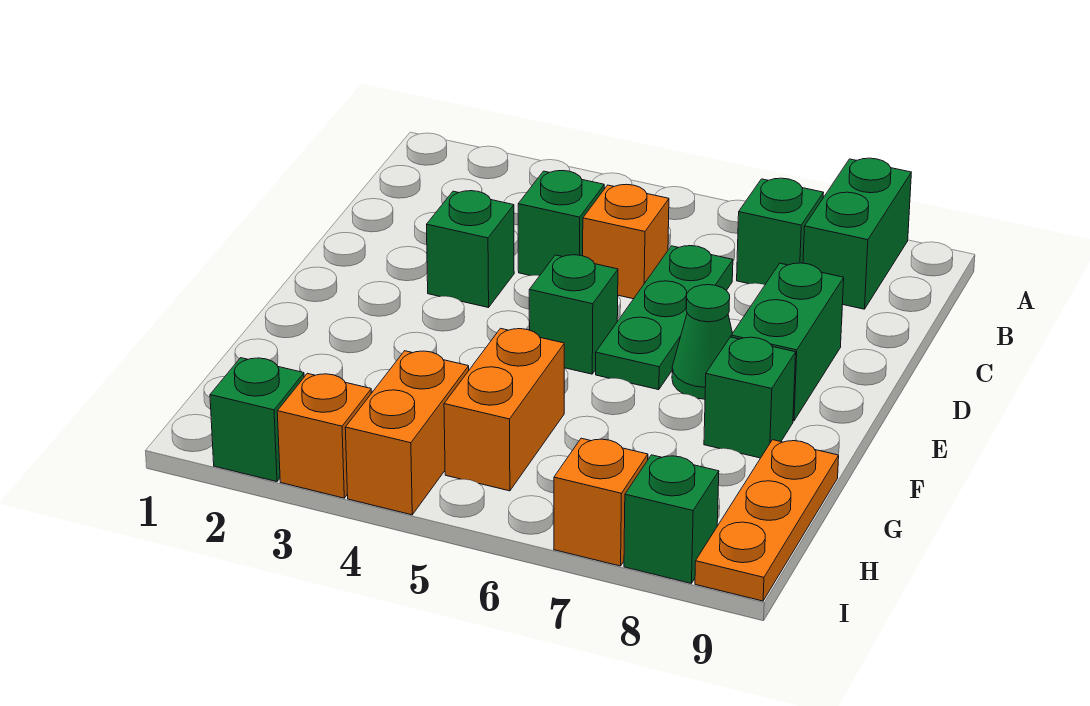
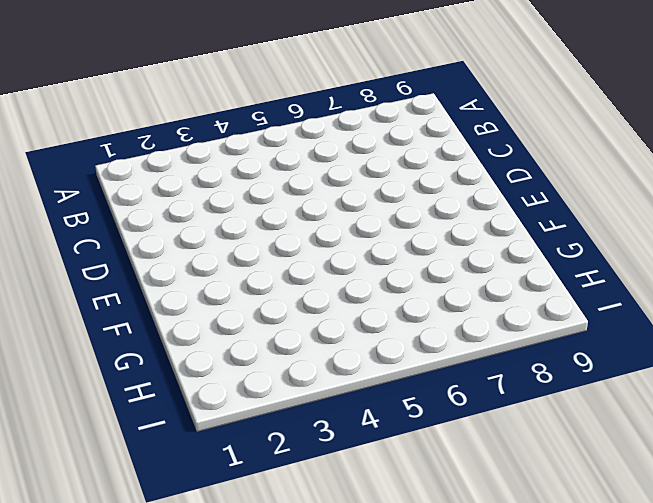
none -> green 1x2 brick [803,158,911,309]
none -> green 1x1 brick [737,178,823,285]
none -> green 1x1 brick [518,171,604,276]

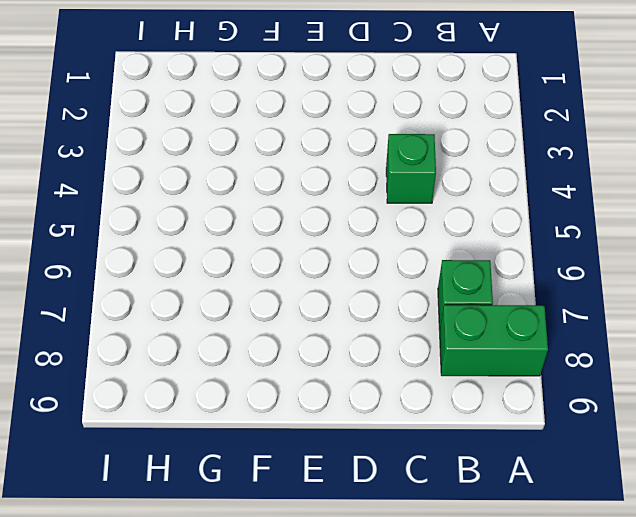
none -> orange 1x1 brick [583,184,669,299]
none -> green 1x3 plate [596,246,733,390]
none -> green 1x1 brick [427,191,514,308]

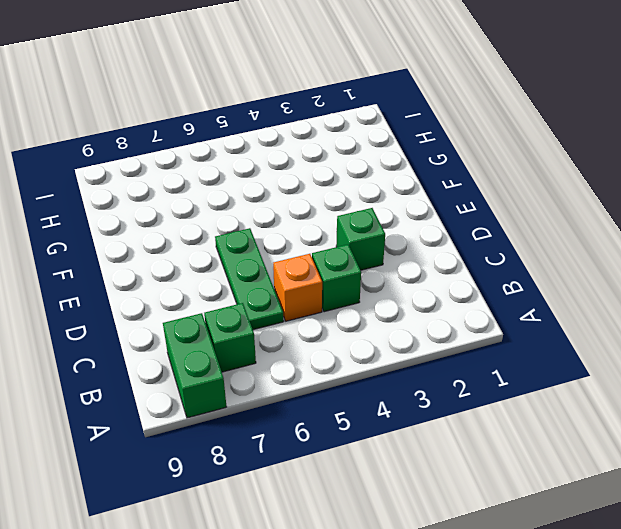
none -> green 1x2 brick [731,263,844,421]
none -> green 1x1 brick [529,255,618,374]
none -> green 1x1 cone [672,285,733,399]

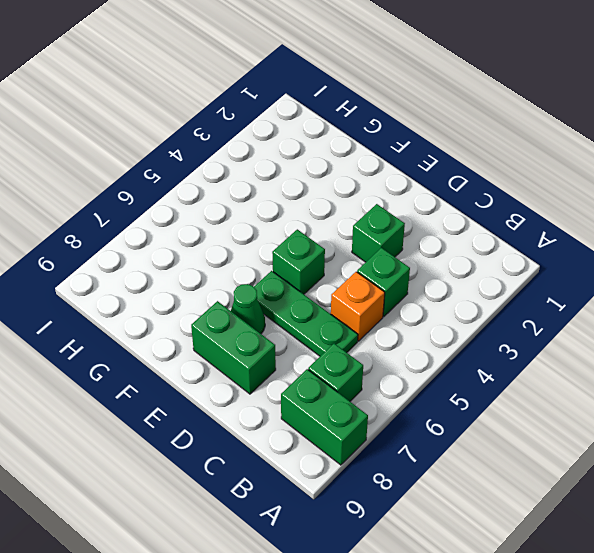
none -> green 1x1 brick [704,337,796,458]
none -> orange 1x2 brick [444,328,564,491]
none -> orange 1x3 plate [695,440,839,601]

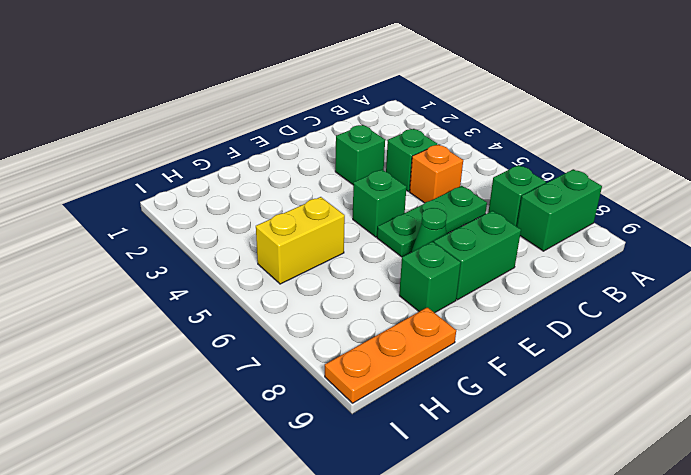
yellow 1x2 brick [256,197,345,284] -> orange 1x2 brick [444,328,564,491]
none -> orange 1x2 brick [345,351,469,515]
none -> green 1x1 brick [210,358,304,482]
none -> orange 1x1 brick [277,373,371,498]

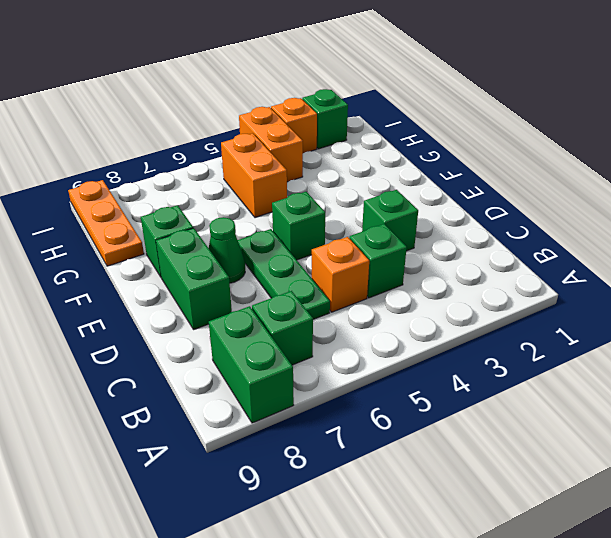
none -> orange 1x1 brick [554,438,648,566]
none -> green 1x1 brick [624,455,719,583]

